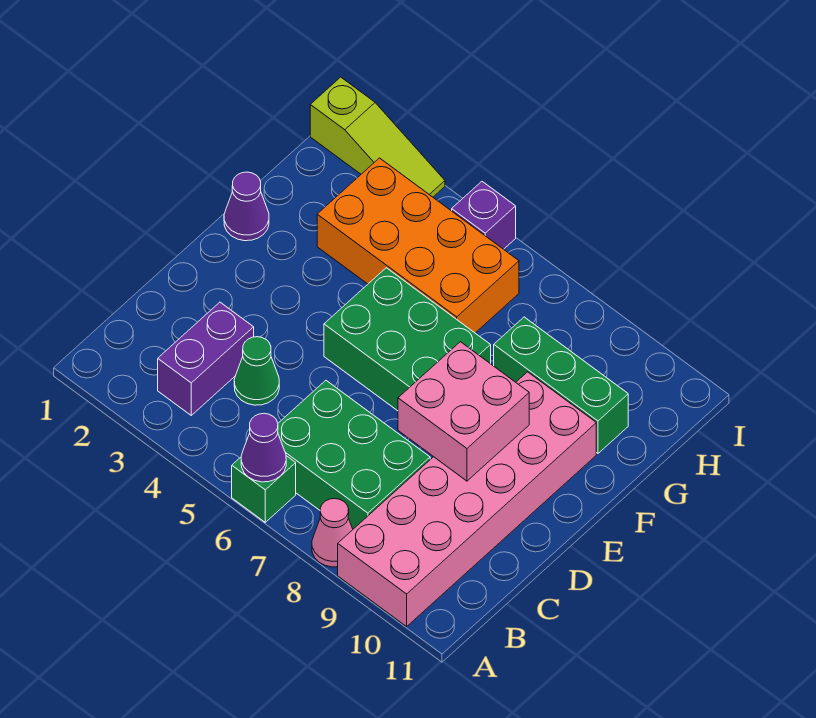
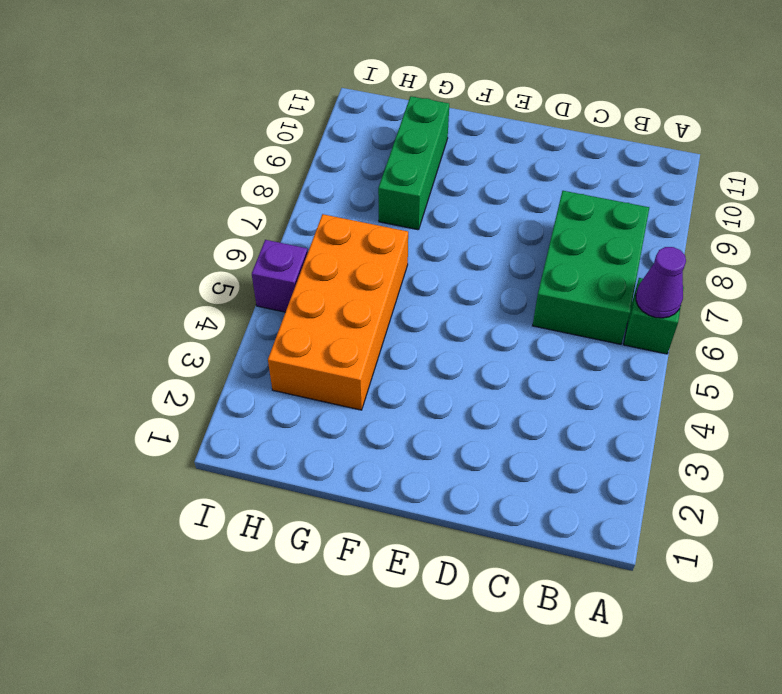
none -> pink 1x1 cone [312,499,353,567]
none -> pink 2x6 brick [338,372,596,626]
none -> purple 1x2 brick [158,302,254,415]

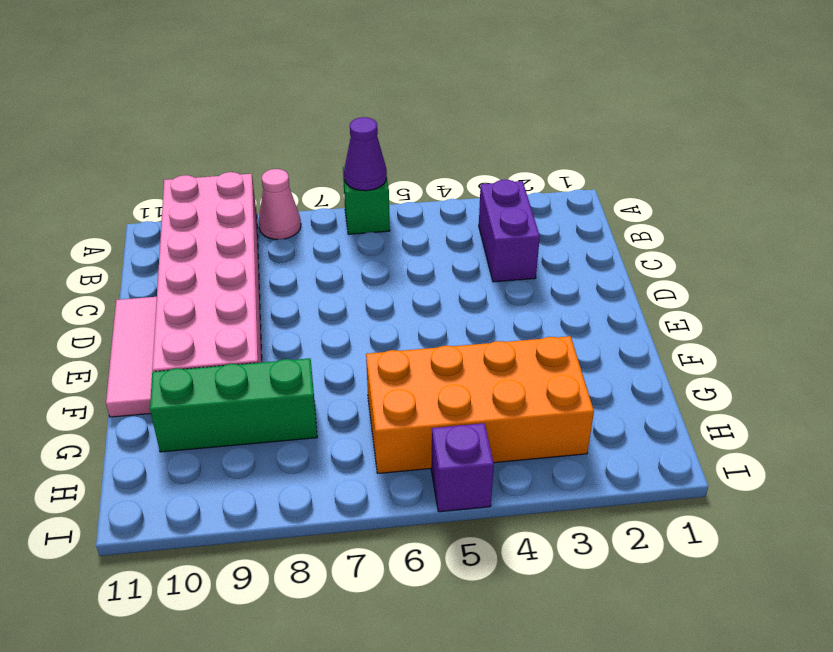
pink 1x3 tile [106,297,157,417] -> none
none -> green 2x3 brick [278,381,430,529]
none -> green 1x1 cone [234,337,279,405]
none -> green 2x3 brick [324,268,491,411]

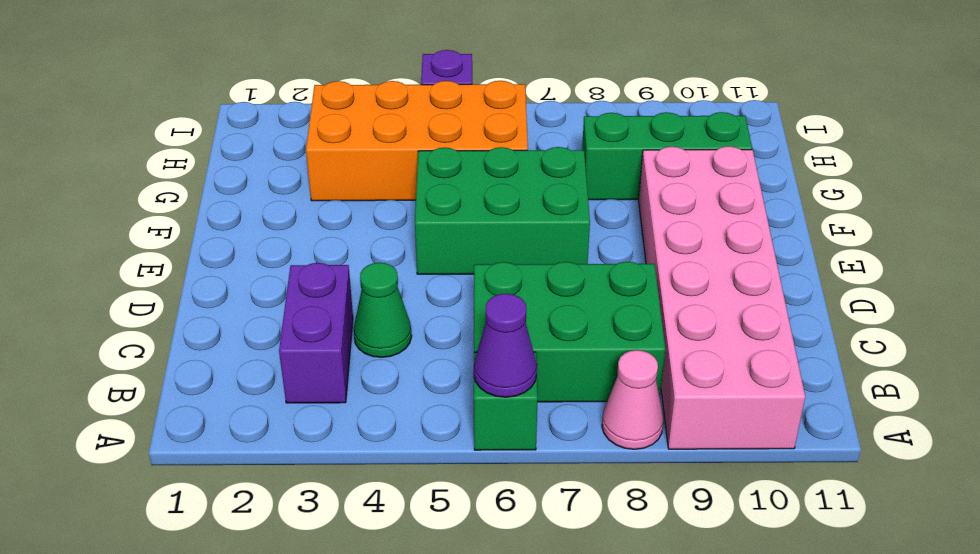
none -> purple 1x1 cone [224,172,269,241]
none -> lime 1x3 slope [310,77,445,197]
none -> pink 2x2 brick [398,342,529,481]

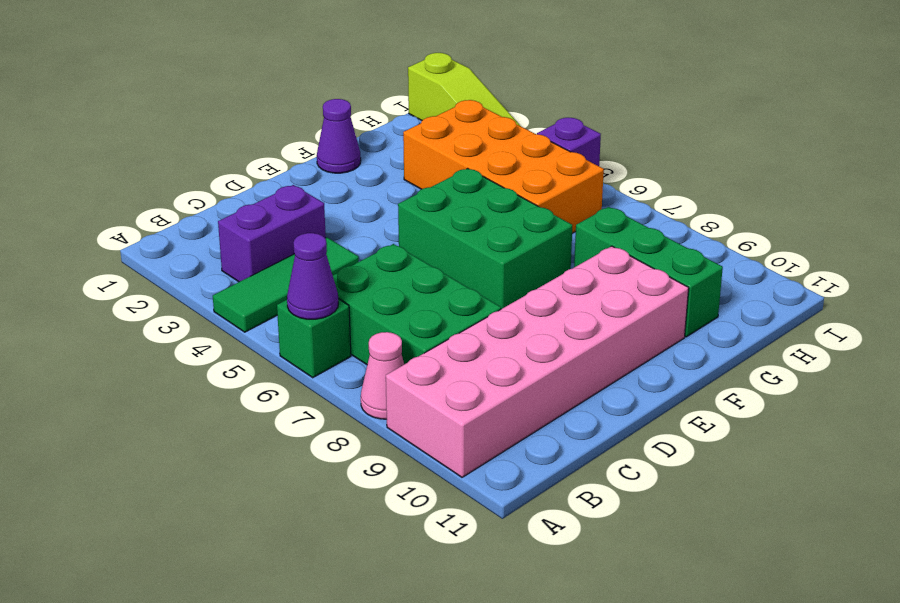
green 1x3 tile [213,238,359,332] -> green 1x1 cone [234,337,279,405]
none -> pink 2x2 brick [398,342,529,481]

